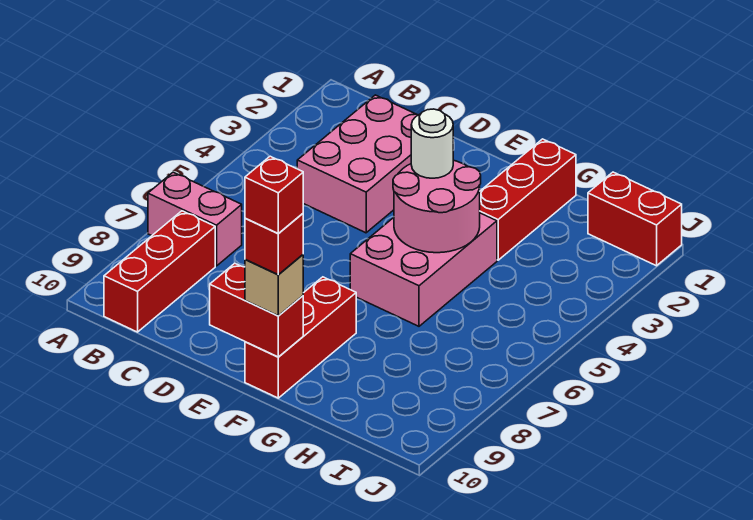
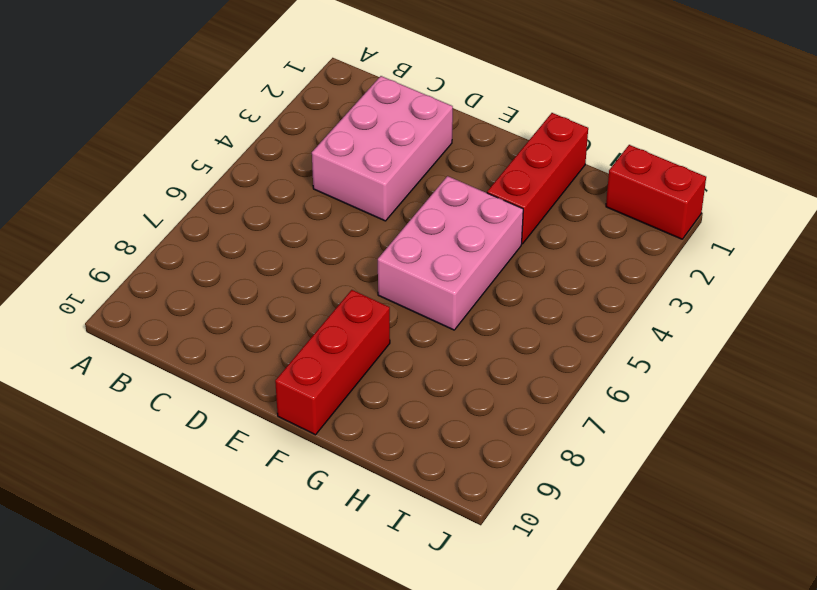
none -> pink 1x2 brick [148,172,242,266]
none -> red 1x3 brick [104,211,215,332]
none -> red 1x2 brick [210,263,303,357]

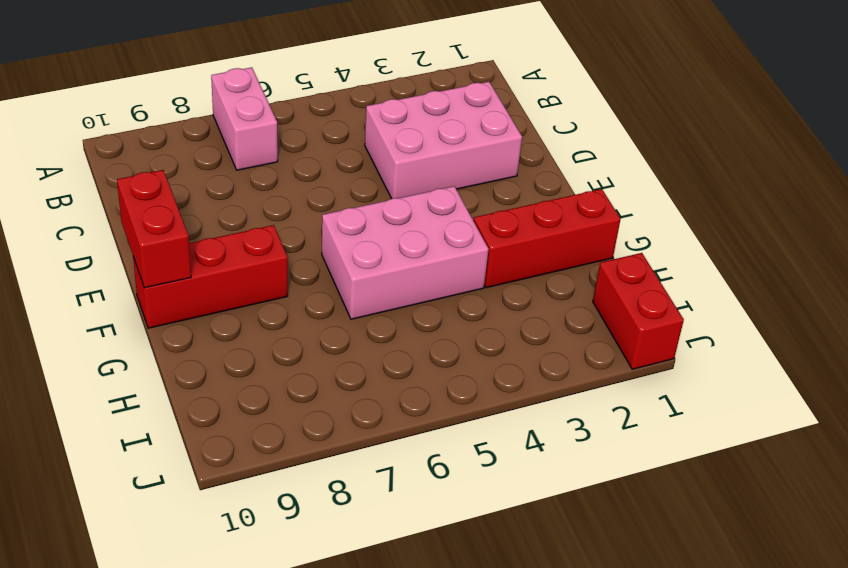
none -> red 1x3 brick [104,211,215,332]
none -> pink 2x2 round brick [393,160,481,253]
none -> white 1x1 round brick [411,109,453,178]

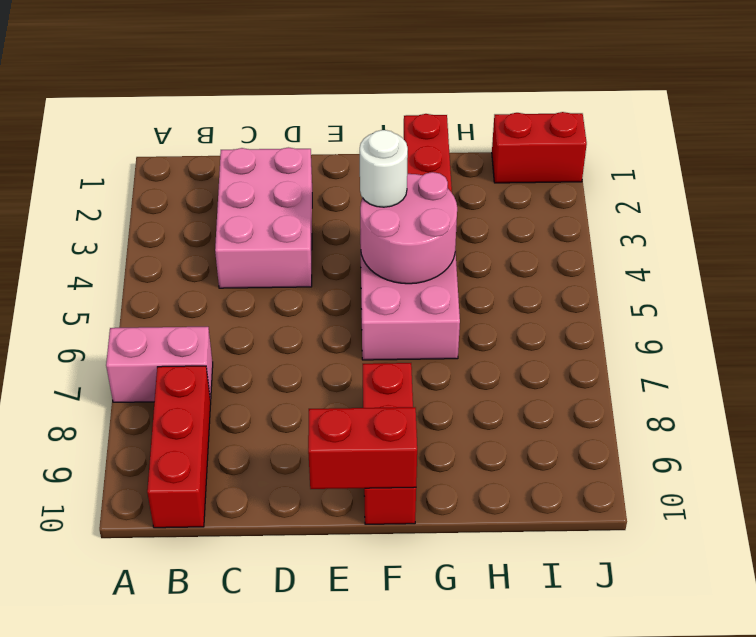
none -> tan 1x1 brick [245,255,303,316]
none -> red 1x1 brick [245,214,303,274]
none -> red 1x1 brick [245,156,303,234]

